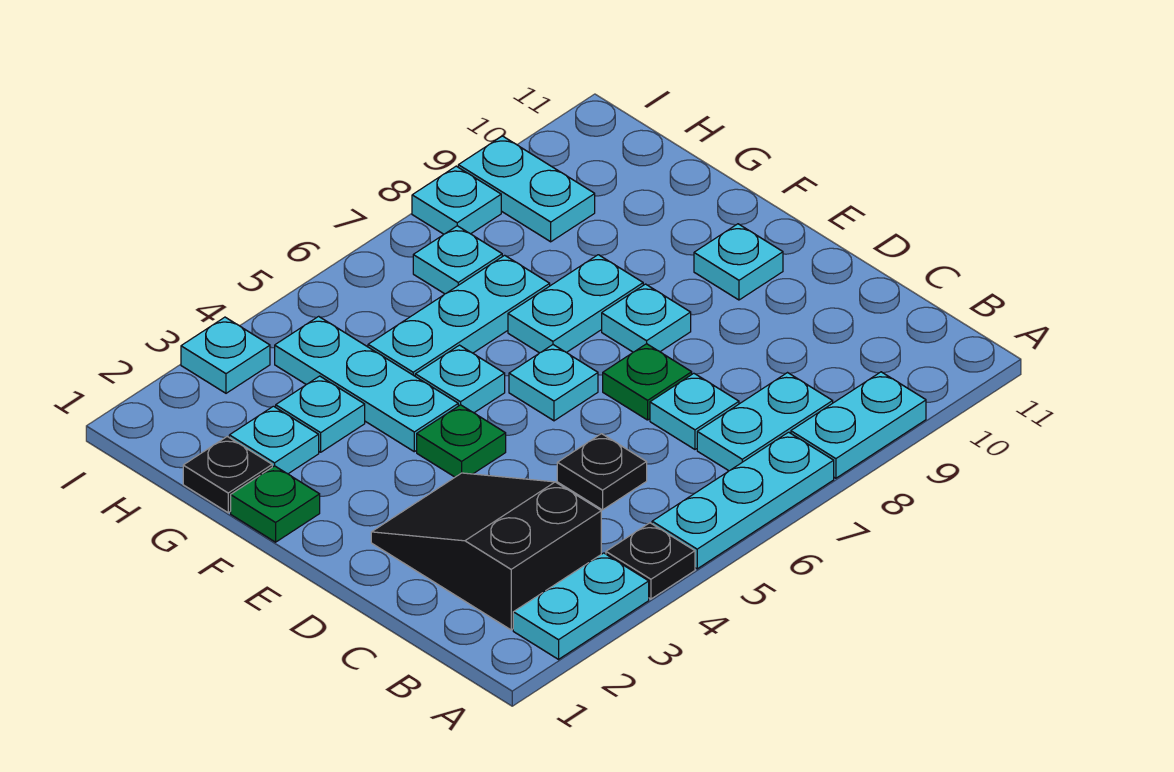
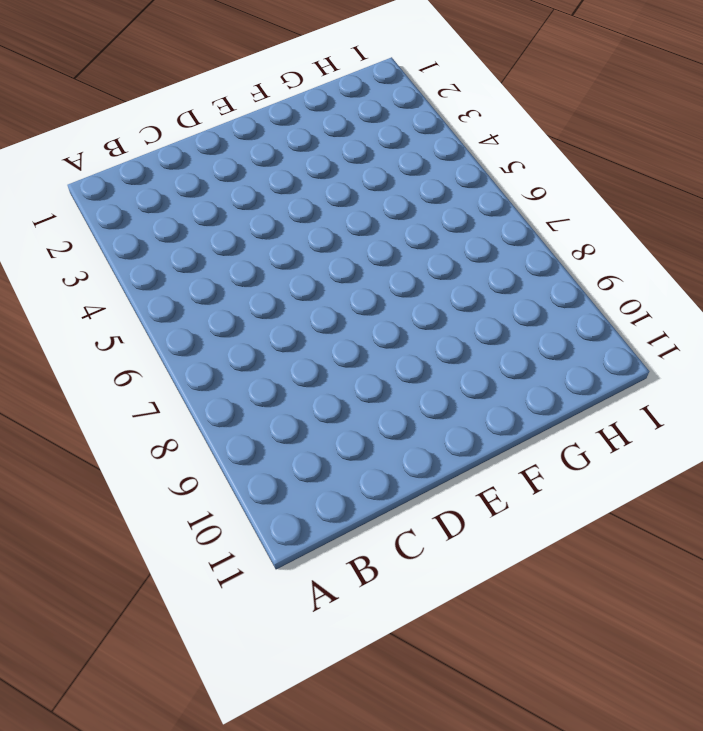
none -> cyan 1x2 plate [513,553,649,659]
none -> black 1x1 plate [606,523,695,599]
none -> cyan 1x3 plate [652,432,834,569]

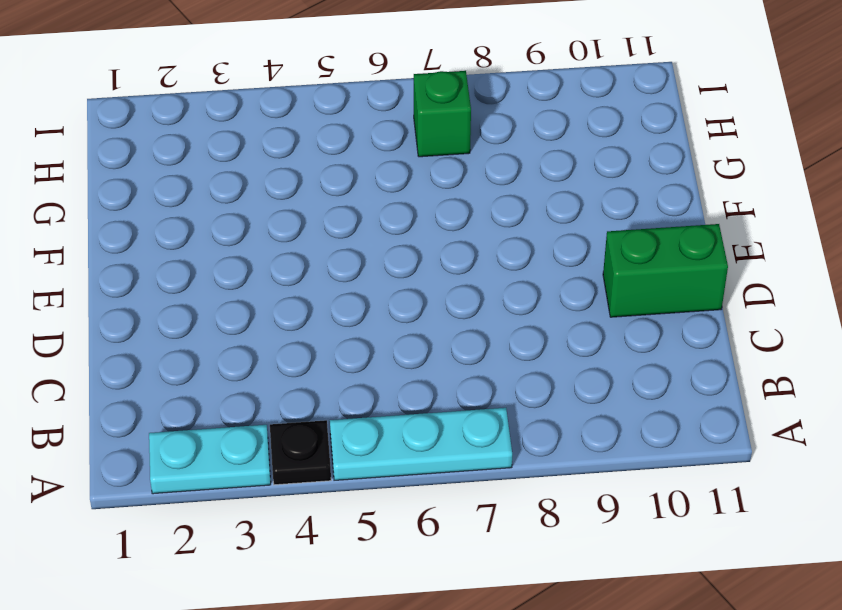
green 1x2 brick [603,224,728,317] -> none
green 1x1 brick [414,71,471,157] -> cyan 1x1 plate [413,226,502,294]
none -> cyan 1x2 plate [791,372,926,478]
none -> black 2x3 slope [371,473,601,630]
none -> cyan 1x2 plate [697,373,833,471]

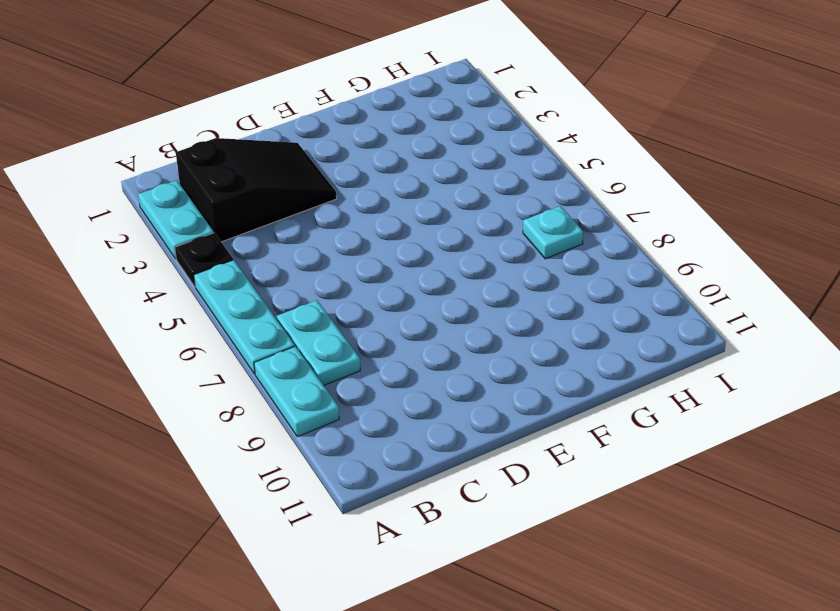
none -> black 1x1 plate [557,434,647,510]
none -> cyan 1x1 plate [650,373,739,449]
none -> green 1x1 plate [603,344,692,420]

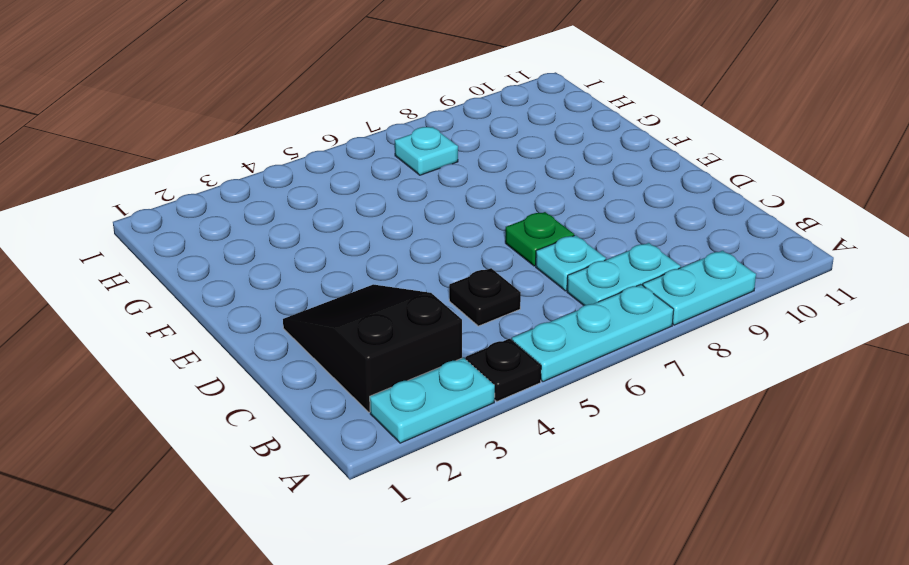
none -> green 1x1 plate [417,405,506,477]
none -> cyan 1x1 plate [509,345,598,421]
none -> cyan 1x1 plate [602,284,691,352]

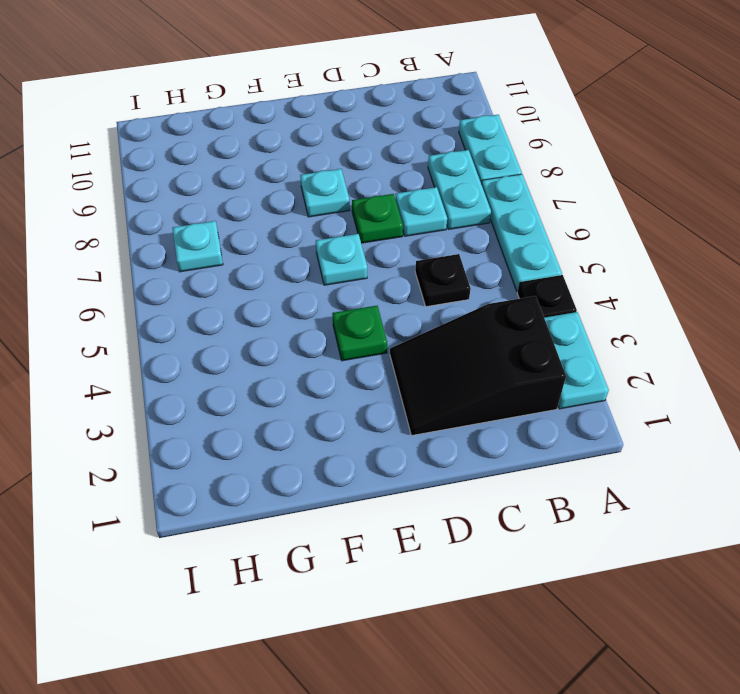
none -> cyan 1x1 plate [694,224,783,300]
none -> green 1x1 plate [231,466,320,542]
none -> cyan 1x3 plate [275,316,458,452]

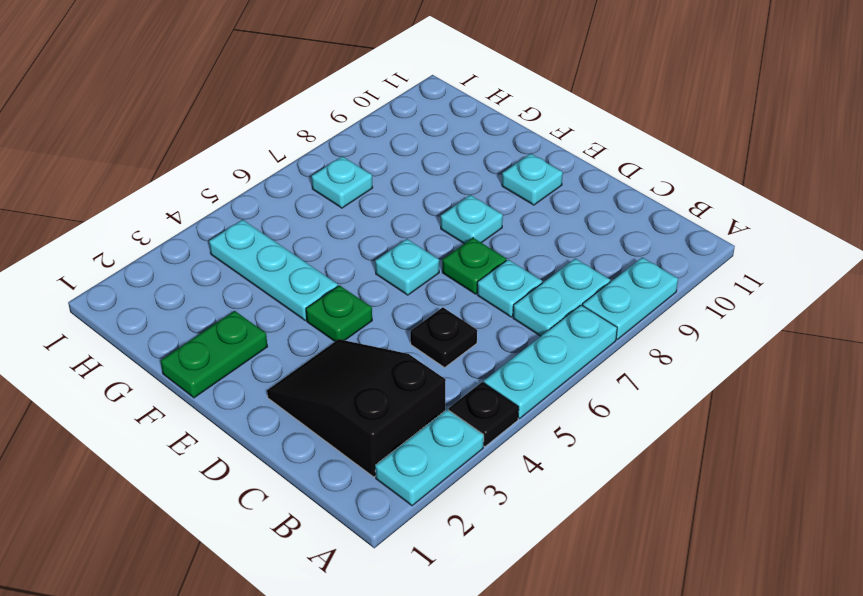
green 1x2 plate [161,311,267,398] -> green 1x1 plate [231,466,320,542]
none -> cyan 1x1 plate [415,345,505,413]
none -> cyan 1x2 plate [508,255,643,353]
none -> black 1x1 plate [183,437,272,513]

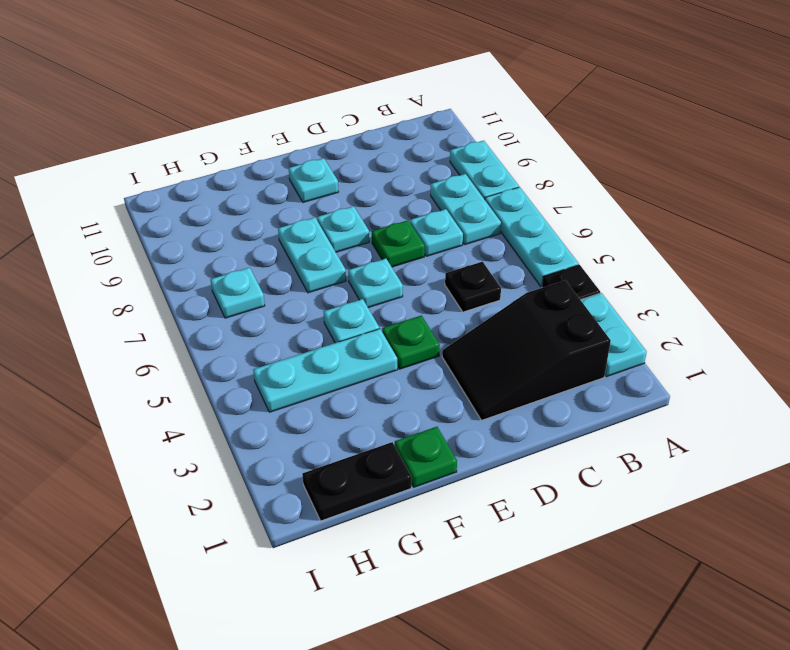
black 1x2 plate [302,442,412,521] -> black 1x1 plate [183,437,272,513]
none -> cyan 1x1 plate [229,406,319,474]
none -> cyan 1x1 plate [276,376,365,452]
none -> cyan 1x3 plate [368,255,550,376]

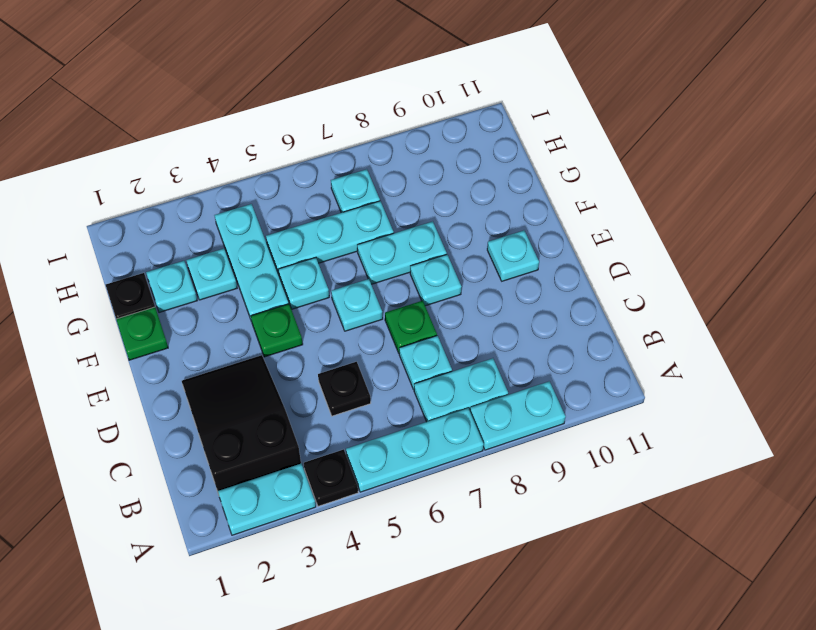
none -> cyan 1x2 plate [458,136,595,242]
none -> cyan 1x1 plate [181,317,270,393]
none -> cyan 1x1 plate [412,166,501,234]

